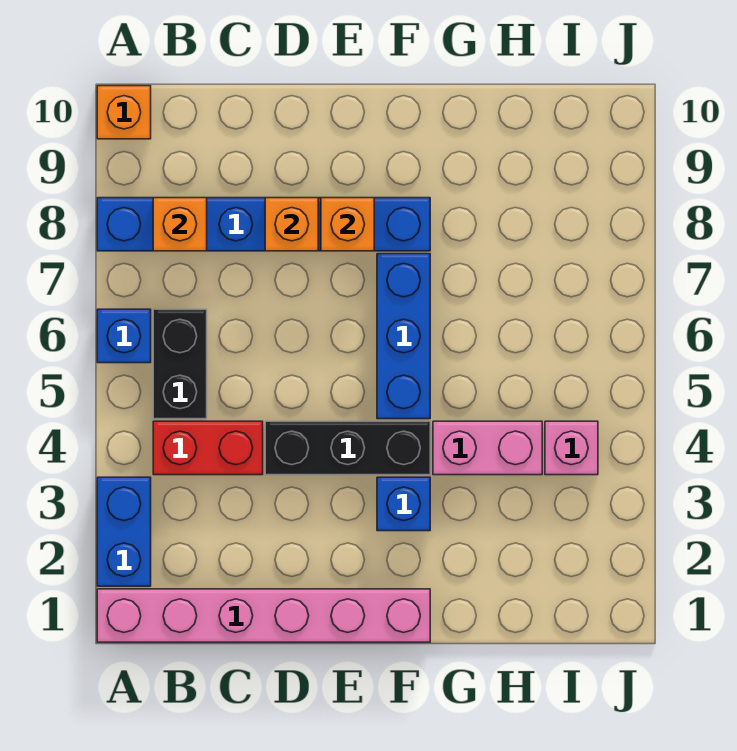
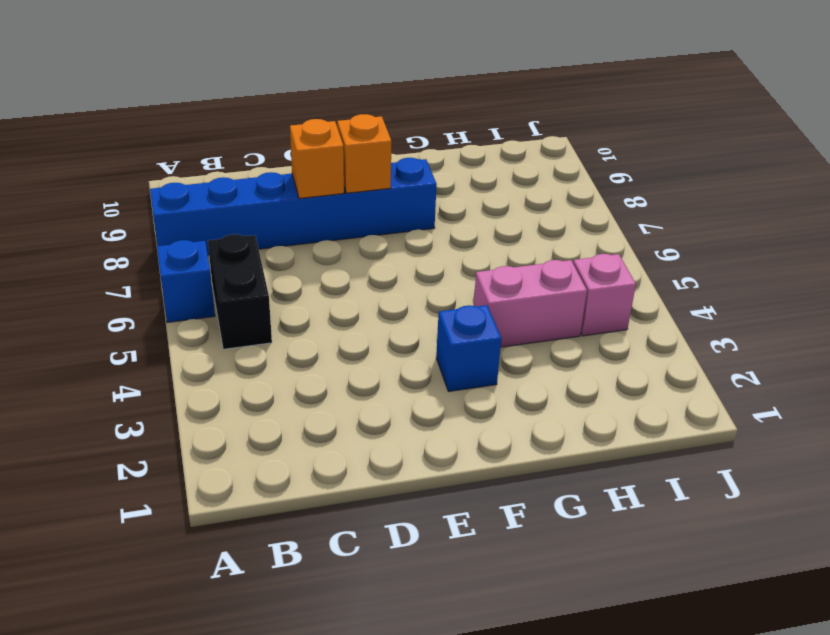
none -> pink 1x6 brick [97,589,430,642]
none -> blue 1x2 brick [97,477,151,586]
none -> orange 1x1 brick [97,86,151,139]

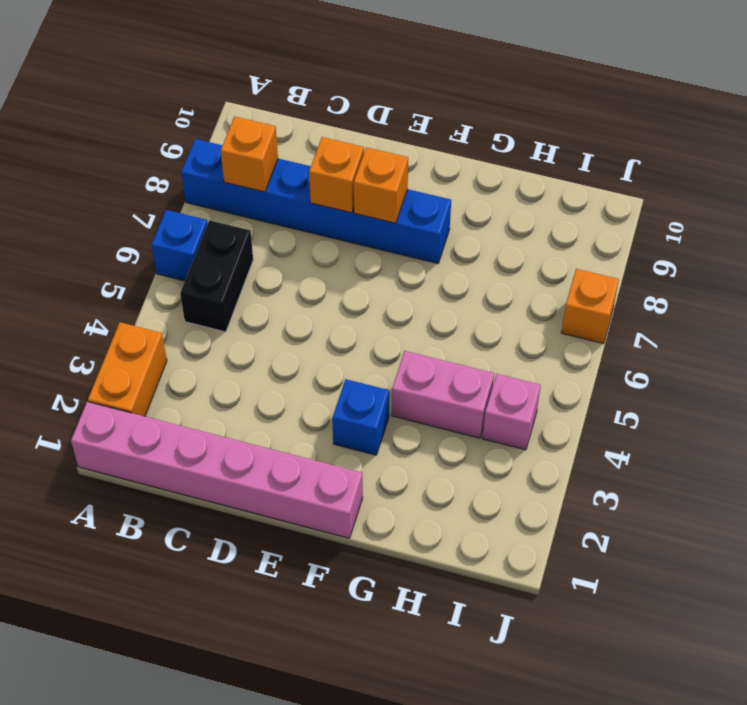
orange 1x2 brick [88,322,167,416] -> blue 1x2 brick [97,477,151,586]
orange 1x1 brick [561,269,619,344] -> orange 1x1 brick moved to [97,86,151,139]
none -> red 1x2 brick [153,421,263,475]
none -> black 1x3 brick [265,421,430,475]
none -> blue 1x3 brick [377,254,430,419]

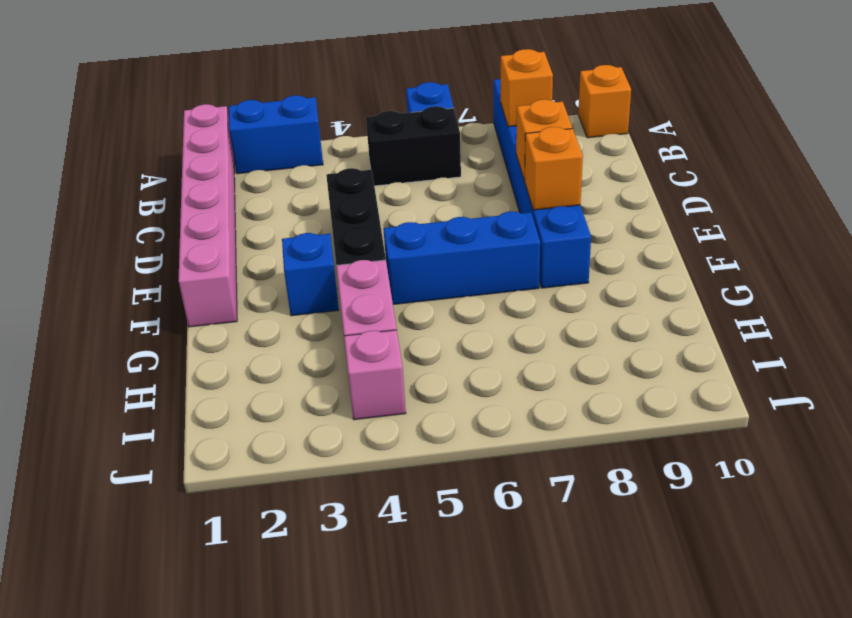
none -> red 1x2 brick [153,421,263,475]

